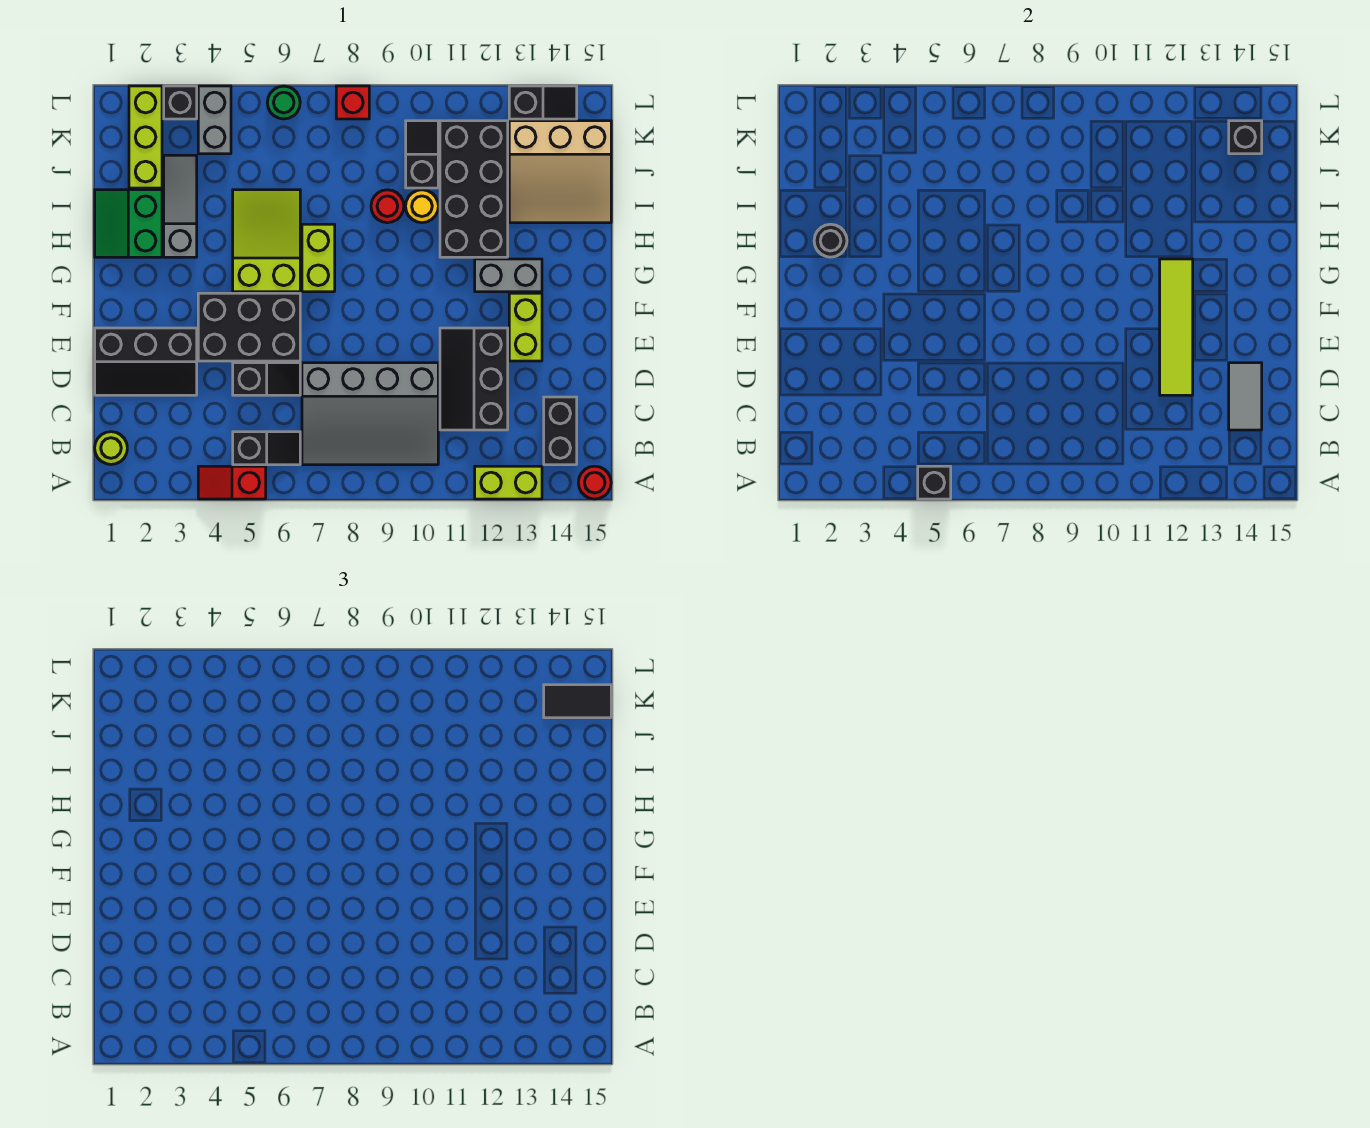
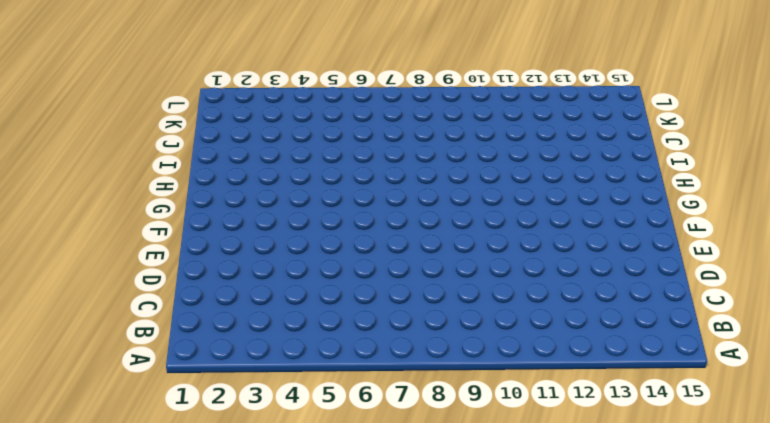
none -> red 1x2 slope [198,466,266,499]
none -> lime 1x2 brick [475,466,542,499]
none -> red 1x1 round brick [578,466,611,499]
none -> lime 1x1 round brick [95,432,127,464]

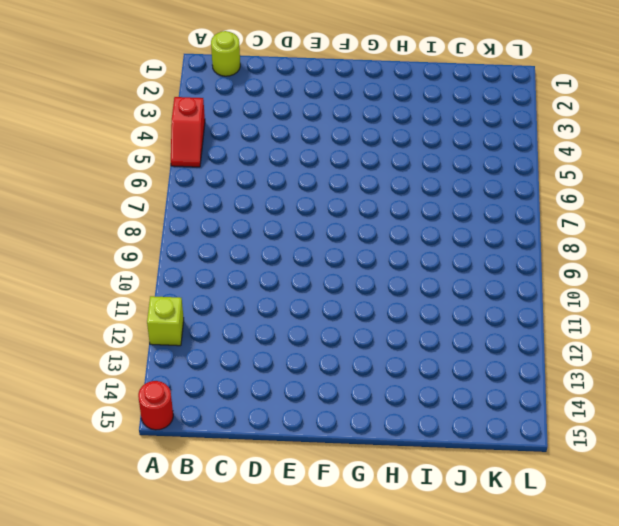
red 1x2 slope [171,97,205,167] -> red 1x2 slope turned to [198,466,266,499]
lime 1x1 brick [147,296,184,346] -> lime 1x2 brick [475,466,542,499]
none -> black 1x2 slope [233,432,300,465]
none -> grey 3x4 slope [302,363,438,465]
none -> black 1x2 brick [544,397,577,465]
none -> black 2x3 slope [440,328,508,430]

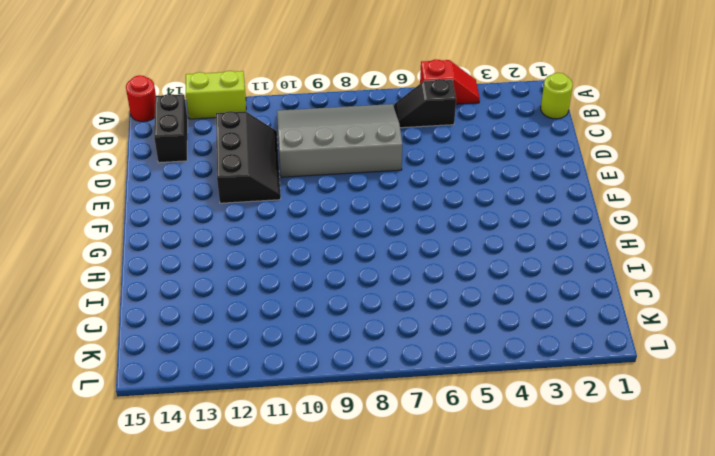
none -> black 2x3 slope [95,328,197,395]
none -> black 1x2 slope [233,363,300,395]
none -> black 2x3 brick [198,293,300,361]
none -> lime 1x2 brick [509,293,542,361]

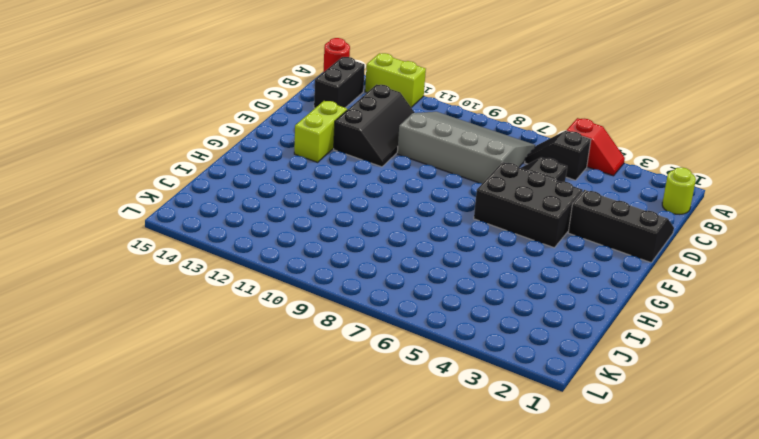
none -> lime 2x3 slope [233,190,300,292]
none -> lime 1x2 brick [302,224,335,292]
none -> grey 1x2 brick [475,259,542,292]
none -> green 2x2 slope [95,190,162,257]

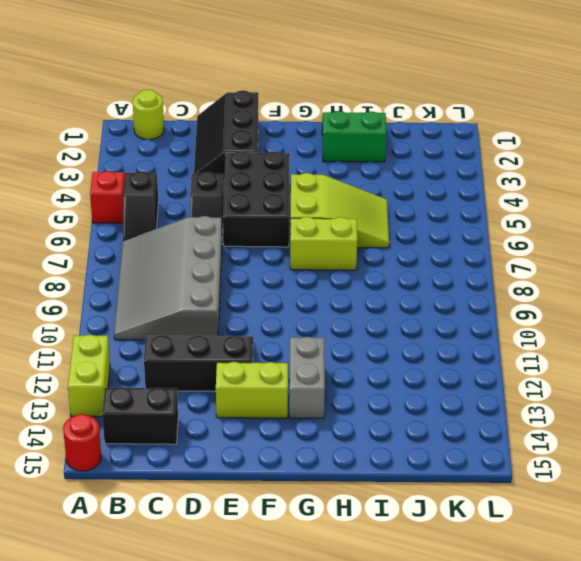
none -> grey 1x3 slope [164,155,197,257]
none -> black 2x4 brick [440,121,508,257]
none -> red 1x1 round brick [371,190,404,223]
none -> yellow 1x1 round brick [406,190,438,223]

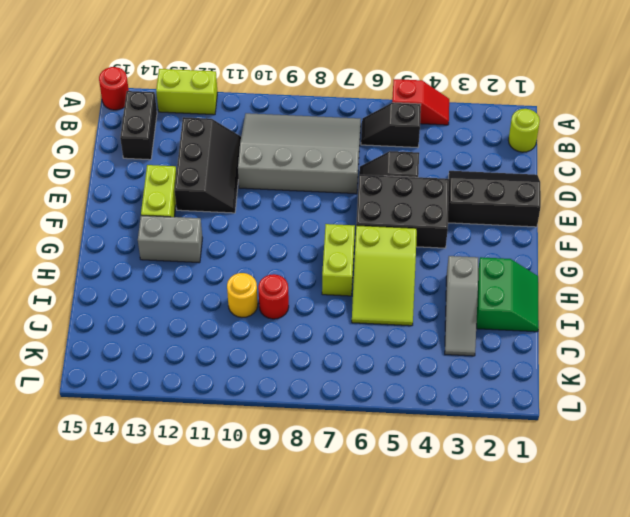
none -> black 2x4 brick [440,121,508,257]
none -> tan 3x3 slope [509,121,611,223]
none -> lime 1x3 brick [129,86,162,188]
none -> black 1x2 slope [406,121,438,188]

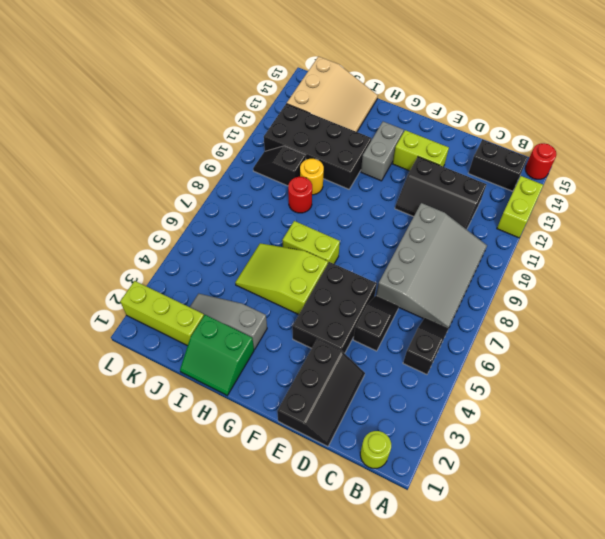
none -> red 1x2 slope [198,466,266,499]
none -> grey 1x2 brick [198,86,231,154]
none -> black 1x1 brick [164,86,197,119]
none -> green 1x1 round brick [267,86,300,119]

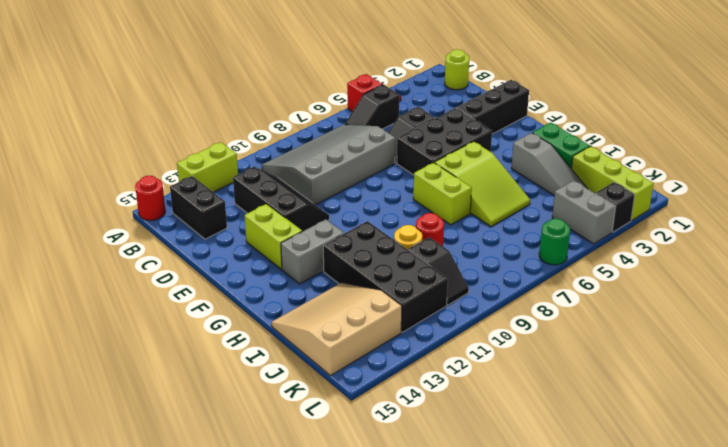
none -> red 1x1 brick [336,86,369,119]
none -> black 1x2 slope [509,86,577,119]
none -> black 1x1 brick [918,466,951,499]
none -> grey 1x2 tile [1229,363,1262,430]

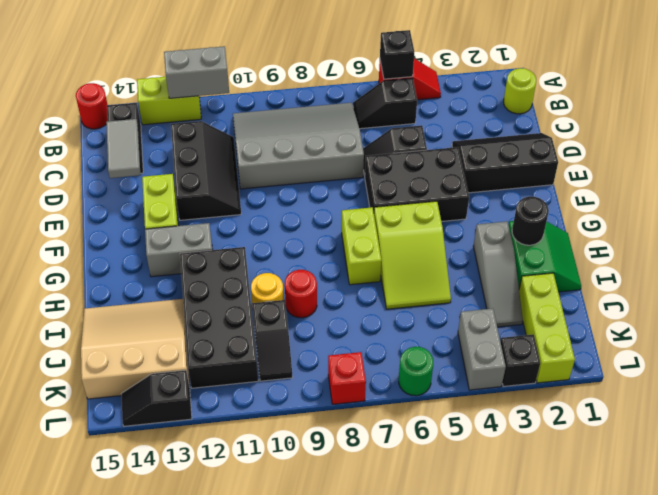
grey 1x2 brick [164,46,229,98] -> none
none -> lime 1x4 tile [1160,259,1193,395]
none -> black 1x1 brick [1229,121,1262,154]
none -> black 1x2 tile [544,685,611,718]

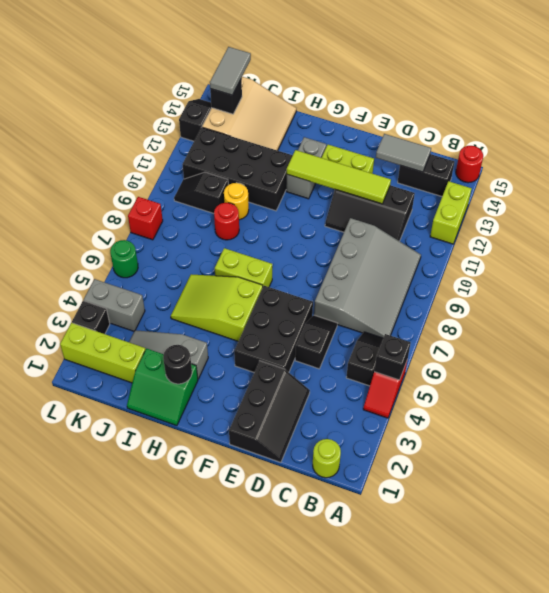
grey 1x2 tile [210,47,251,95] -> black 1x2 tile [544,685,611,718]

